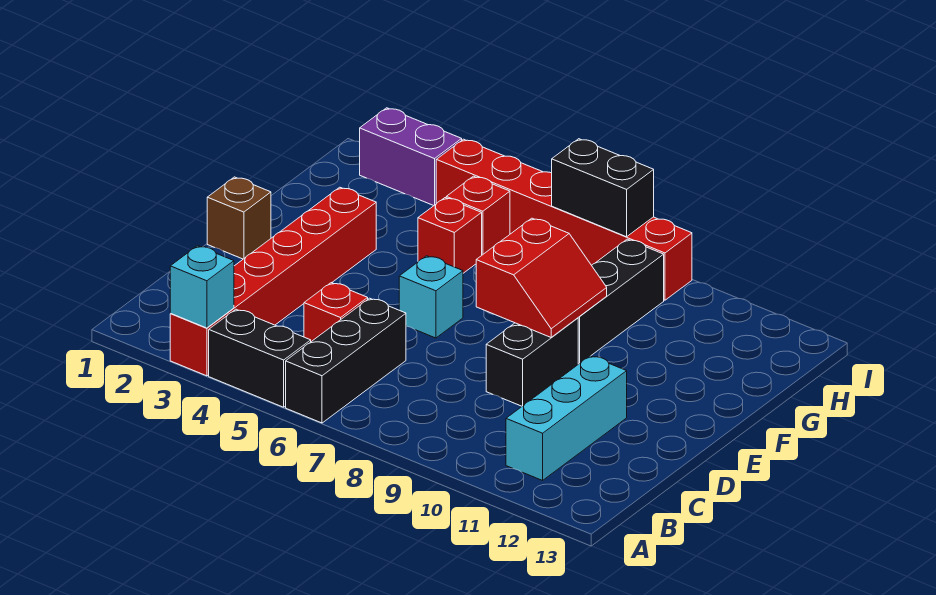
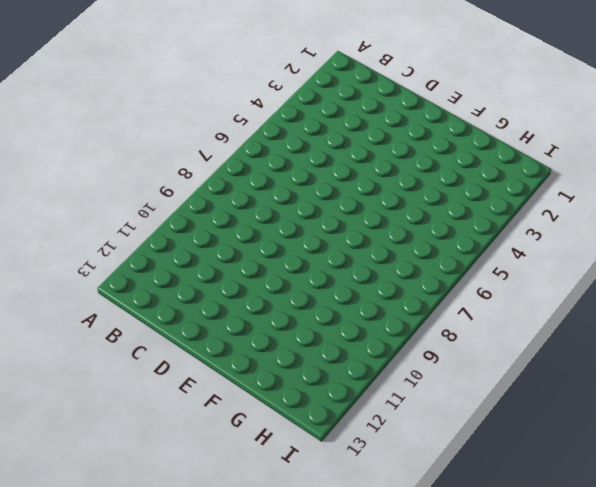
none -> red 1x6 brick [170,187,376,376]
none -> black 1x2 brick [209,309,311,407]
none -> black 1x3 brick [286,298,406,423]

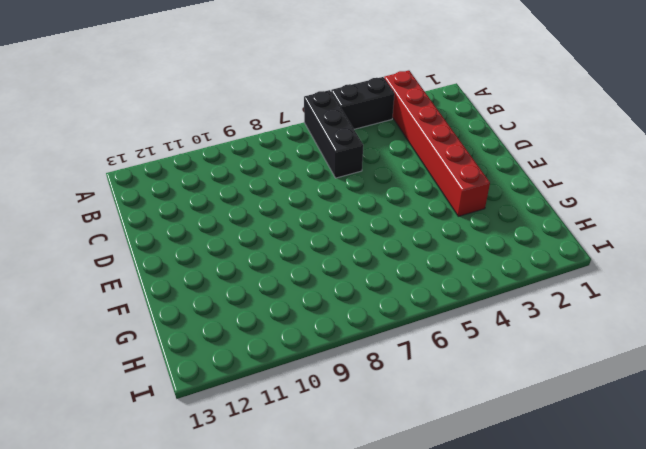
none -> cyan 1x3 brick [506,356,627,480]
none -> red 1x1 brick [304,283,368,342]
none -> black 1x2 brick [486,318,578,406]

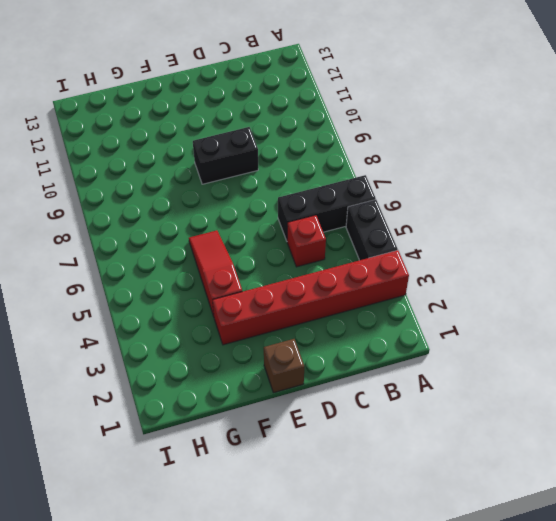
red 1x3 slope [189,230,242,316] -> none
none -> cyan 1x3 brick [506,356,627,480]
none -> cyan 1x1 brick [399,256,463,338]
none -> black 1x3 brick [578,239,664,364]

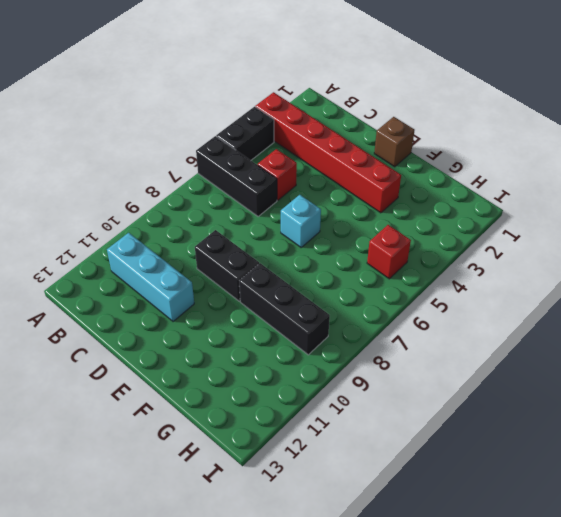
none -> red 1x1 brick [418,198,482,273]
none -> purple 1x2 brick [360,108,462,206]
none -> red 1x6 brick [436,139,692,300]

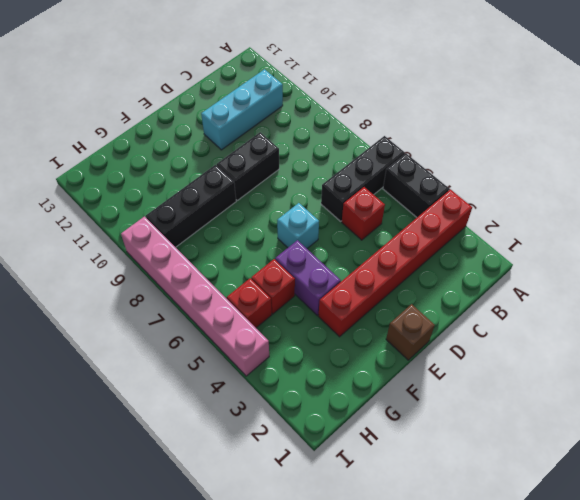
purple 1x2 brick [275,240,341,315] -> purple 1x2 brick moved to [360,108,462,206]
pink 1x6 brick [121,217,269,376] -> red 1x6 brick [436,139,692,300]
none -> cyan 1x1 brick [170,246,234,328]
none -> red 2x2 slope [476,218,607,337]
none -> black 1x2 brick [552,139,654,237]

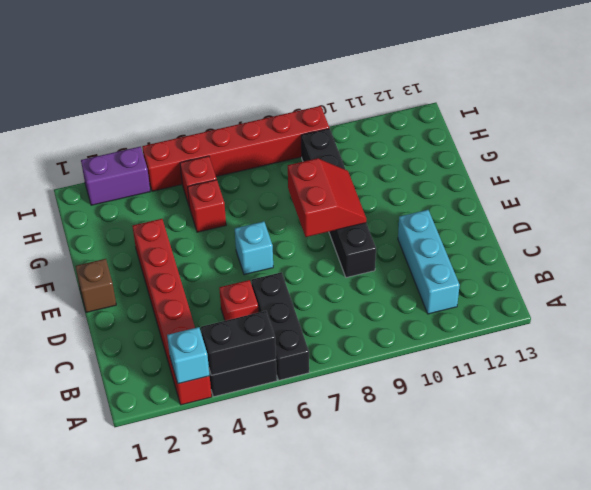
black 1x2 brick [201,311,276,375] -> black 1x2 brick moved to [552,139,654,237]

